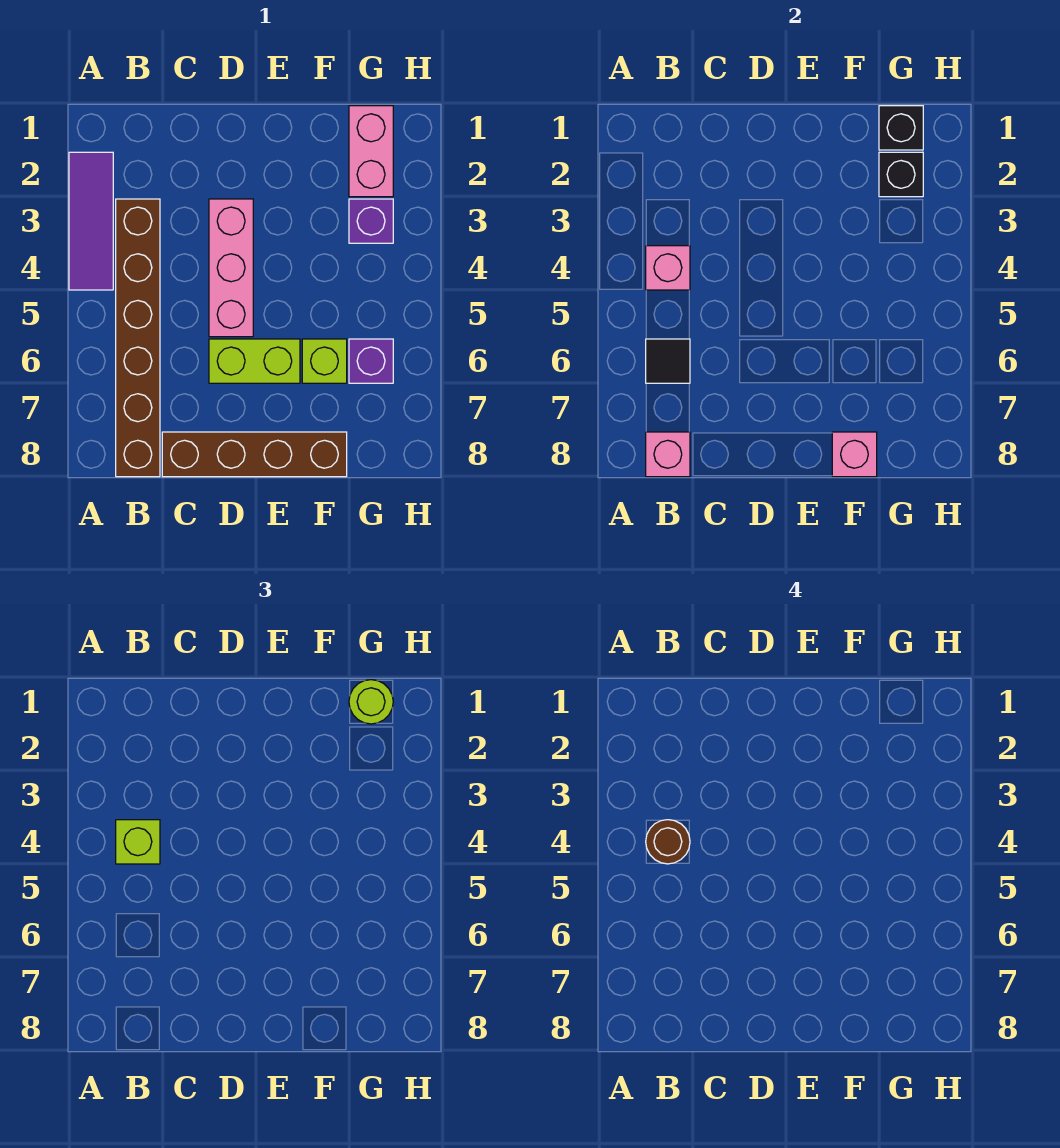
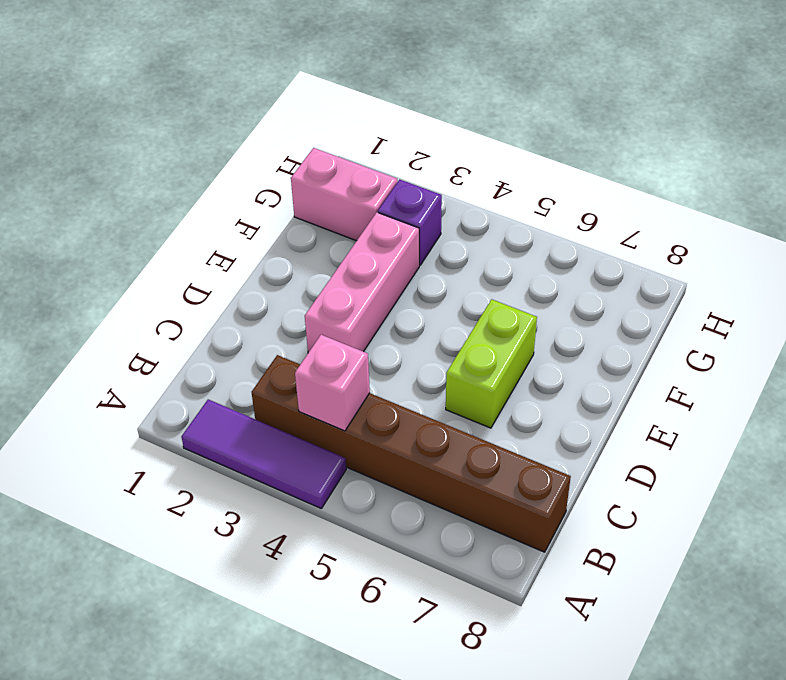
pink 1x3 brick [305,212,419,353] -> pink 1x3 brick turned to [209,199,253,337]
none -> brown 1x4 brick [162,432,347,477]
none -> lime 1x1 brick [302,339,347,383]
none -> purple 1x1 brick [349,339,393,383]

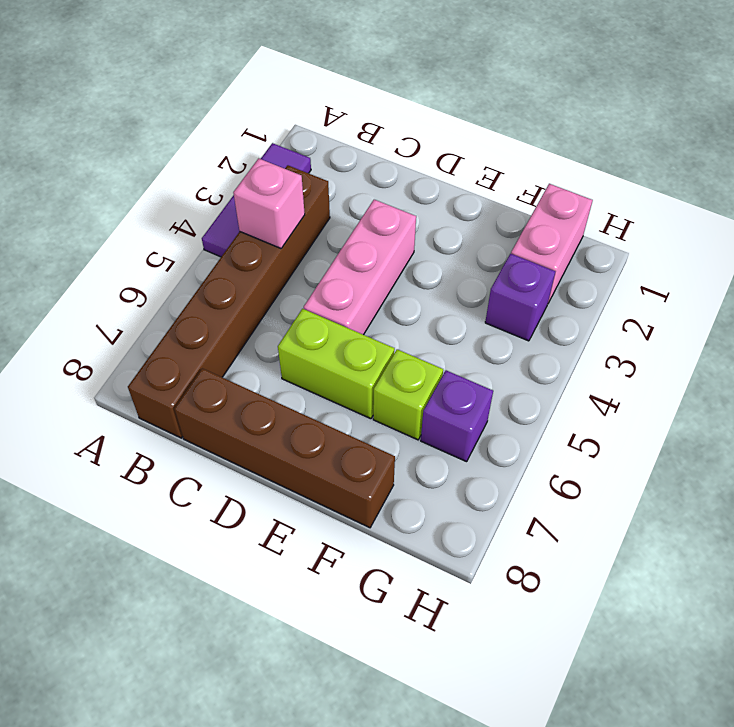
none -> black 1x1 tile [646,339,690,383]
none -> pink 1x1 brick [646,432,690,477]
none -> pink 1x1 brick [832,432,877,477]

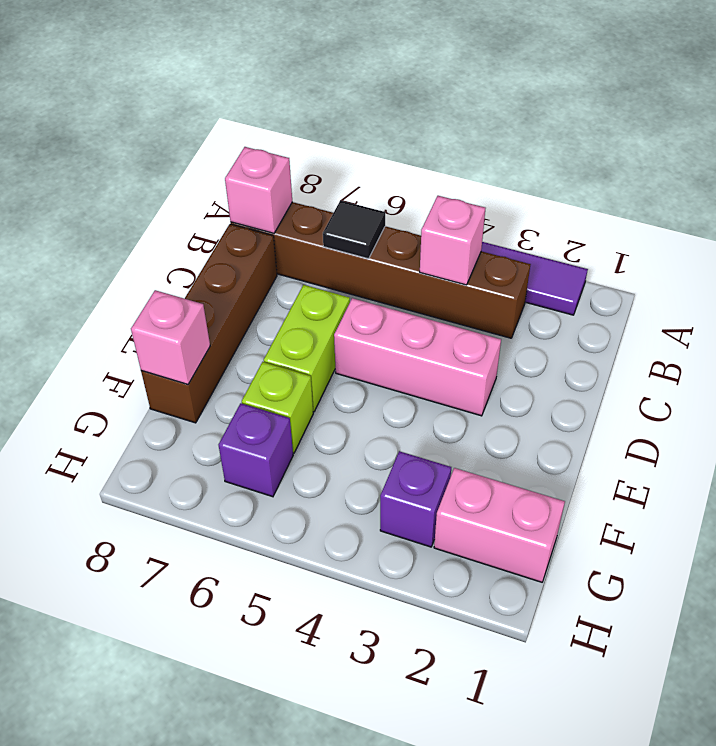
none -> black 1x1 brick [879,106,923,150]
none -> black 1x1 brick [879,152,923,197]
none -> lime 1x1 brick [116,820,160,864]

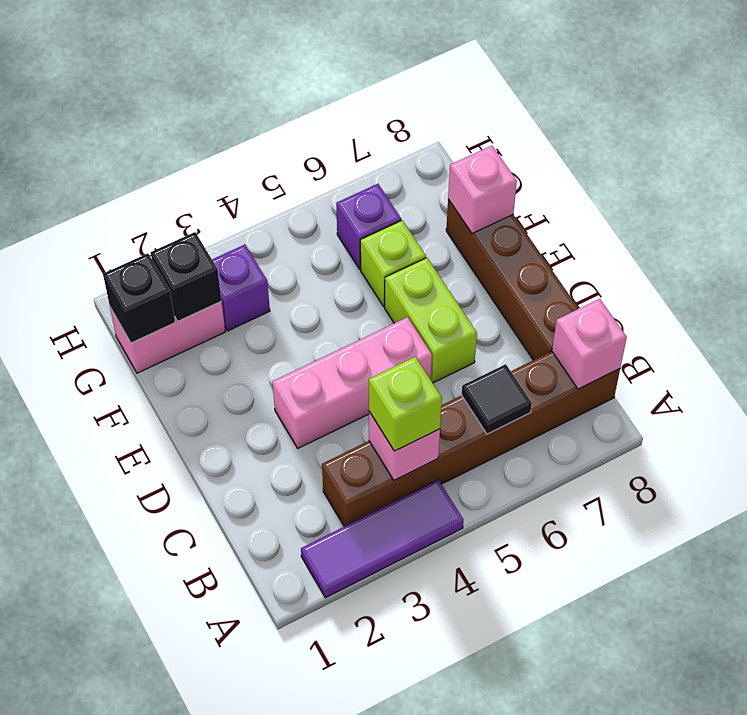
none -> lime 1x1 round brick [349,680,393,724]
none -> brown 1x1 round brick [646,820,690,864]

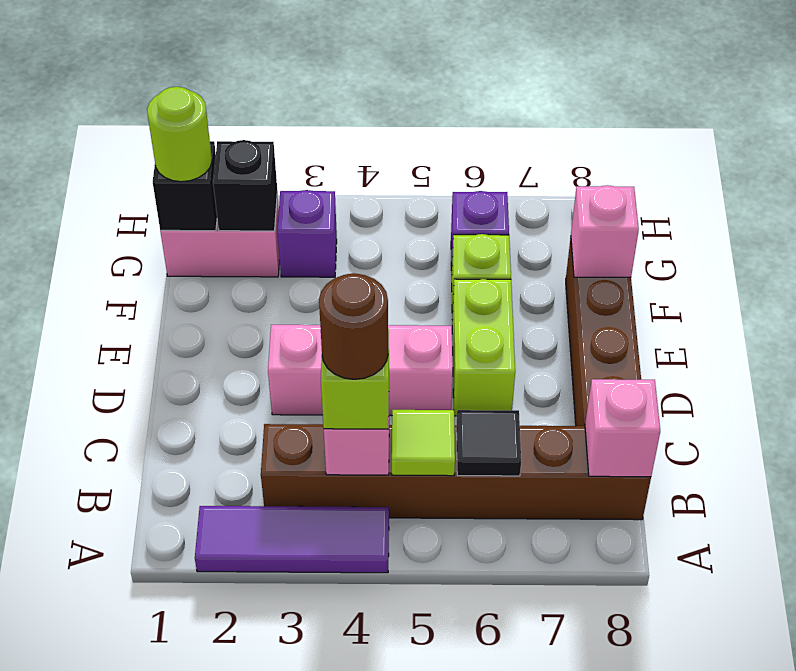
lime 1x1 tile [392,410,455,476] -> none

